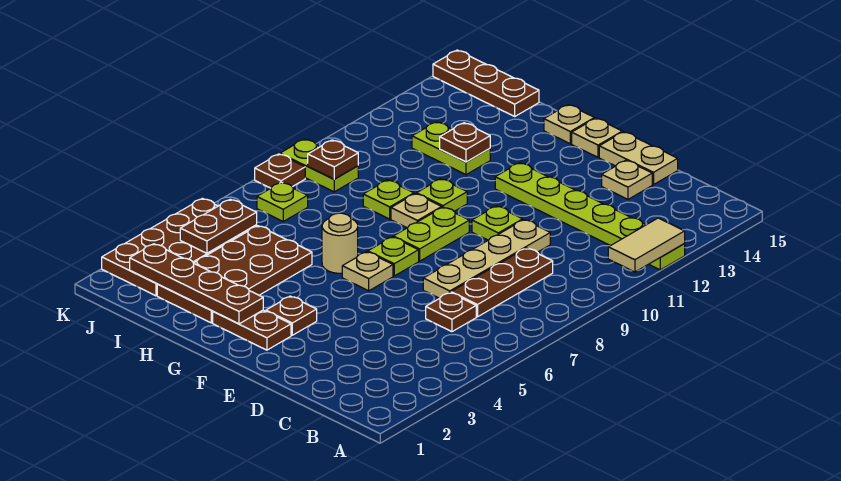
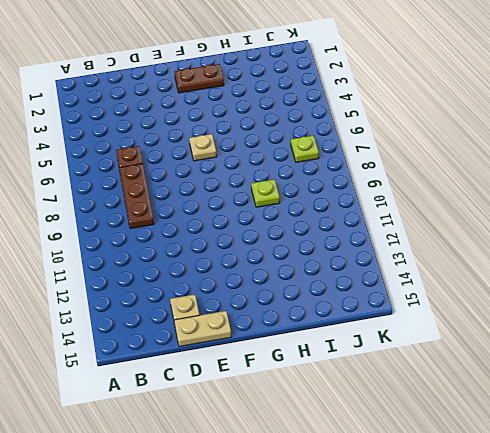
none -> lime 1x6 plate [495,163,685,270]
none -> tan 1x4 plate [423,220,550,298]
none -> lime 1x1 plate [472,206,523,240]
none -> brown 1x1 plate [266,296,317,335]

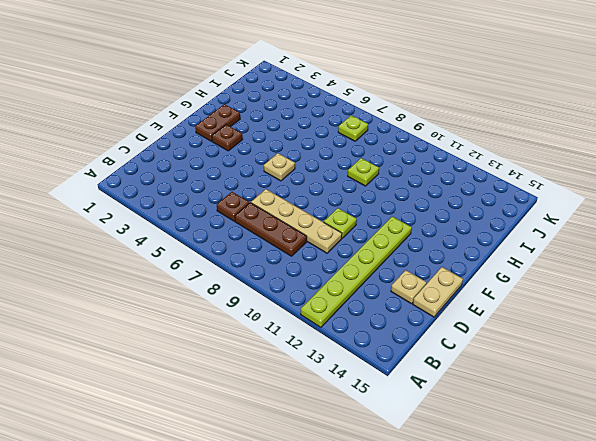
none -> lime 1x1 plate [368,237,419,276]
none -> lime 1x2 plate [393,207,469,261]
none -> tan 1x1 plate [572,118,622,157]
none -> tan 1x1 round brick [322,213,358,273]

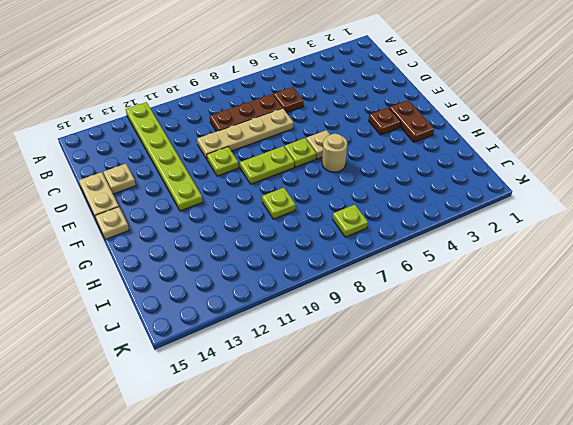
none -> tan 1x1 plate [391,194,442,228]
none -> lime 1x1 plate [417,179,467,211]
none -> tan 1x1 plate [544,105,595,144]
none -> brown 2x4 plate [157,226,312,323]

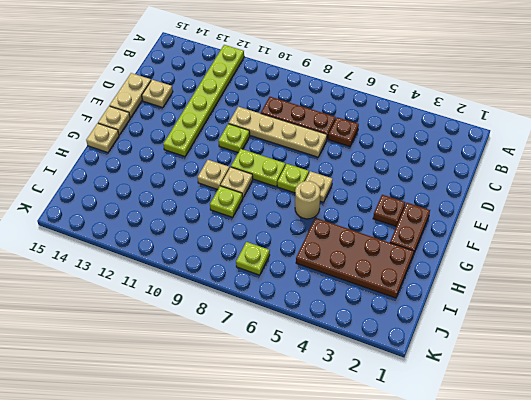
tan 1x1 plate [197,160,229,190] -> lime 1x1 plate [417,179,467,211]
none -> lime 1x2 plate [412,122,490,175]
none -> brown 1x3 plate [433,50,539,116]
none -> brown 2x4 plate [102,198,257,296]
none -> lime 1x2 plate [280,139,358,192]

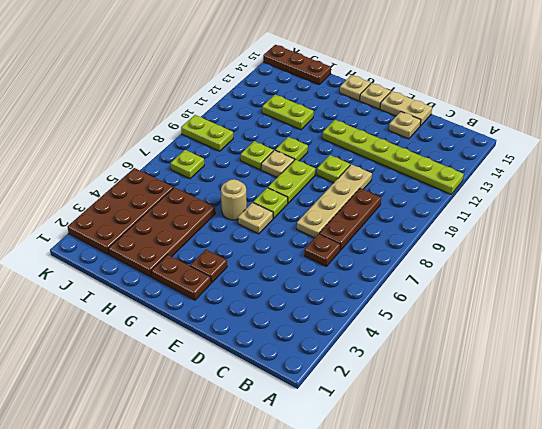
none -> brown 1x1 plate [255,154,305,188]
none -> tan 1x2 tile [608,218,685,272]
none -> brown 1x4 plate [130,244,263,324]
none -> brown 1x1 plate [440,123,490,162]

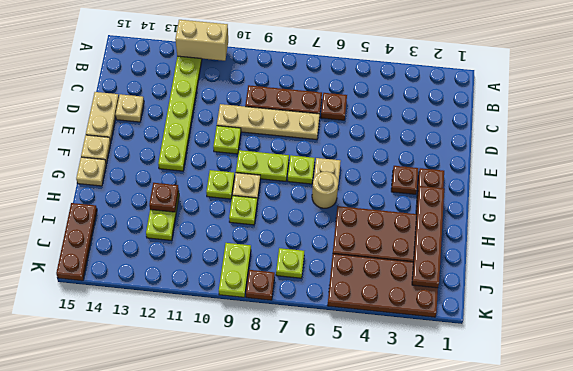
tan 1x2 brick [175,20,228,61] -> tan 1x2 tile [608,218,685,272]
none -> brown 1x2 plate [180,199,257,253]
none -> brown 1x1 plate [308,140,358,179]

